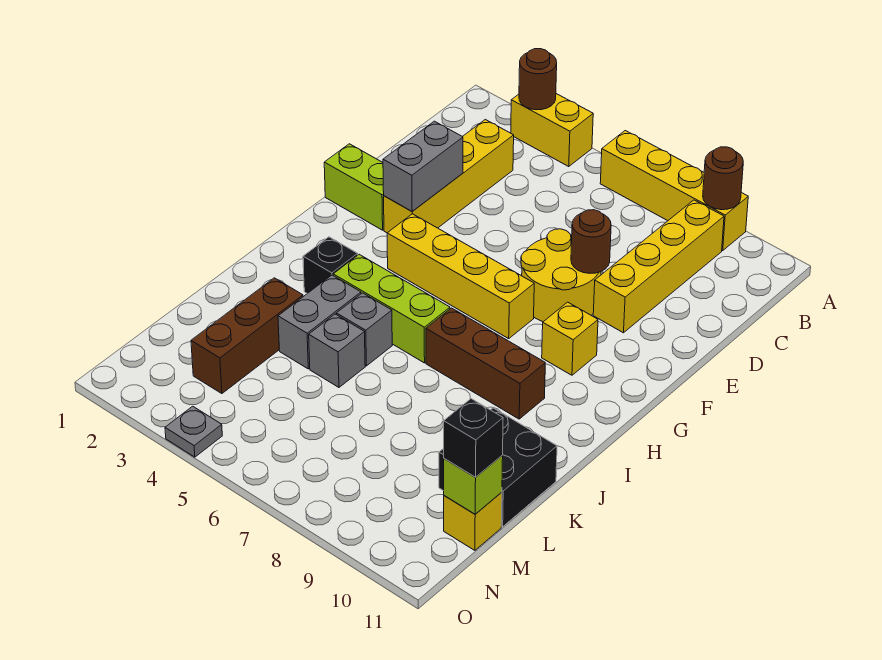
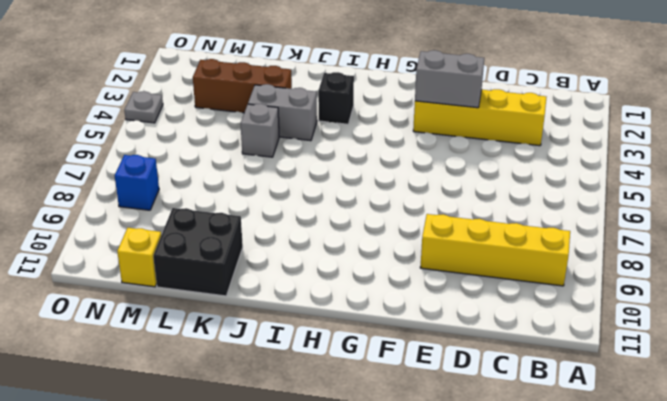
blue 1x1 brick [115,155,159,210] -> none
none -> yellow 1x2 brick [511,94,593,166]
none -> yellow 1x4 brick [600,131,748,250]
none -> yellow 2x2 round brick [521,229,601,322]

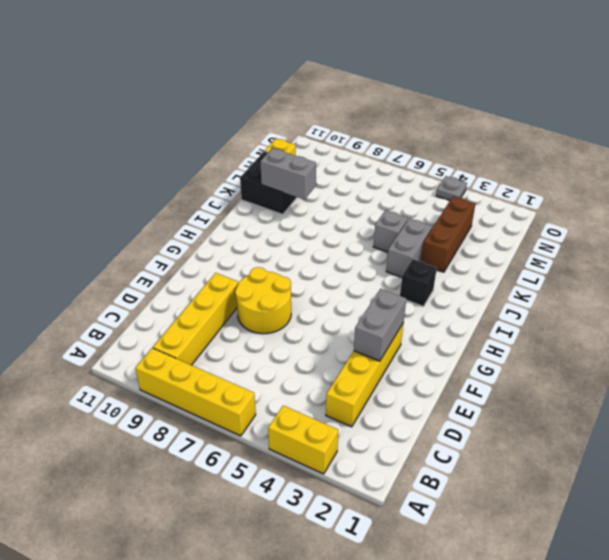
grey 1x2 brick [260,148,316,200] -> none
none -> lime 1x2 brick [324,144,384,230]
none -> yellow 1x4 brick [387,214,534,339]
none -> yellow 1x1 brick [542,302,598,375]

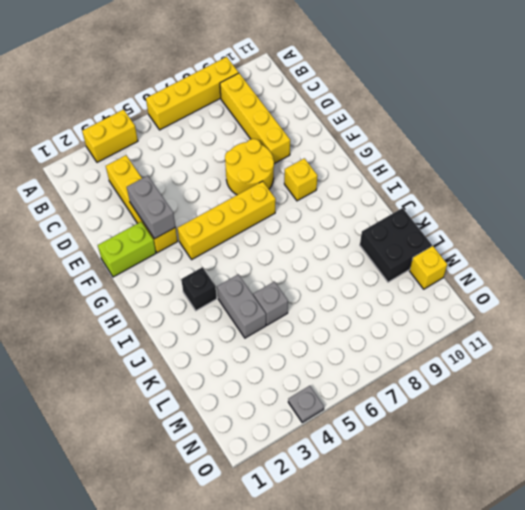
none -> lime 1x3 brick [333,254,450,363]
none -> brown 1x3 brick [426,308,545,419]
none -> grey 1x1 brick [336,293,392,366]

